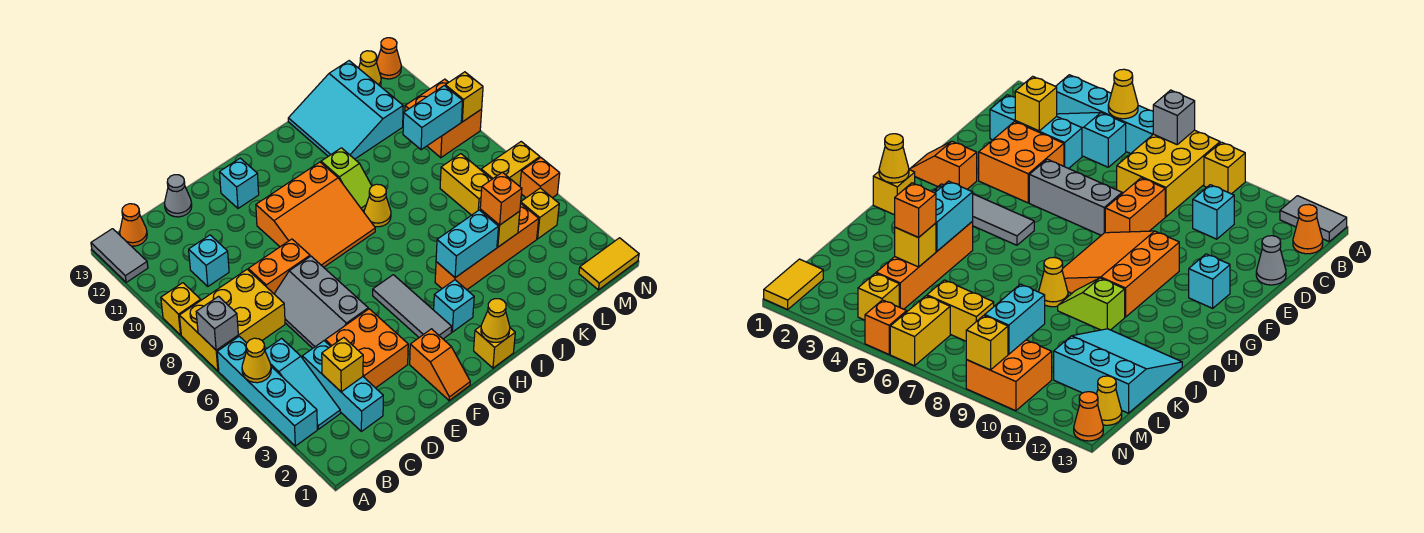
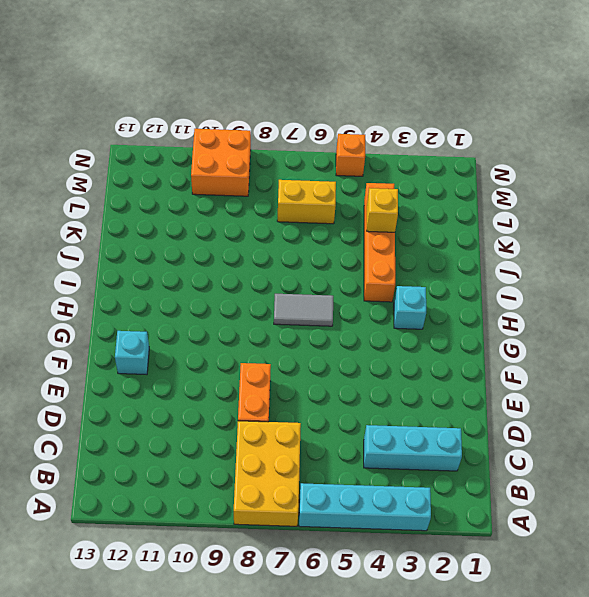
grey 1x2 tile [274,294,333,326] -> grey 1x2 tile moved to [91,229,148,282]
none -> yellow 1x1 brick [161,283,201,335]
none -> cyan 1x3 slope [265,338,340,429]
none -> orange 1x1 cone [120,204,147,246]
none -> cyan 1x1 brick [189,235,229,286]

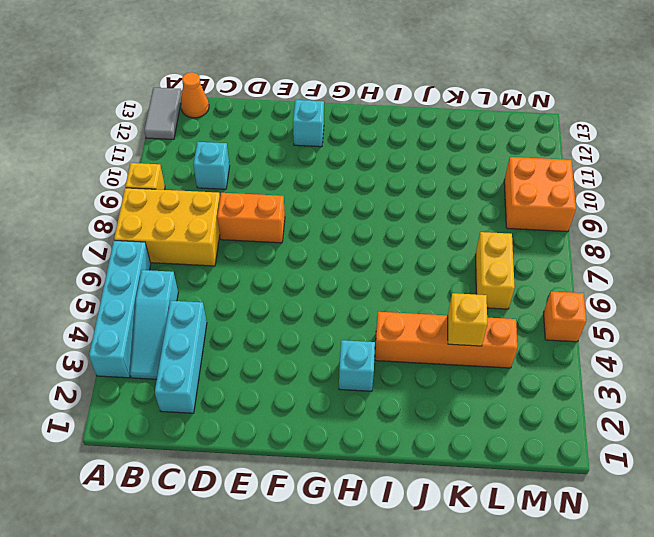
none -> orange 2x2 brick [325,309,408,388]
none -> grey 2x3 slope [274,256,368,348]
none -> grey 1x1 cone [165,175,192,217]
none -> orange 1x2 slope [410,329,470,401]

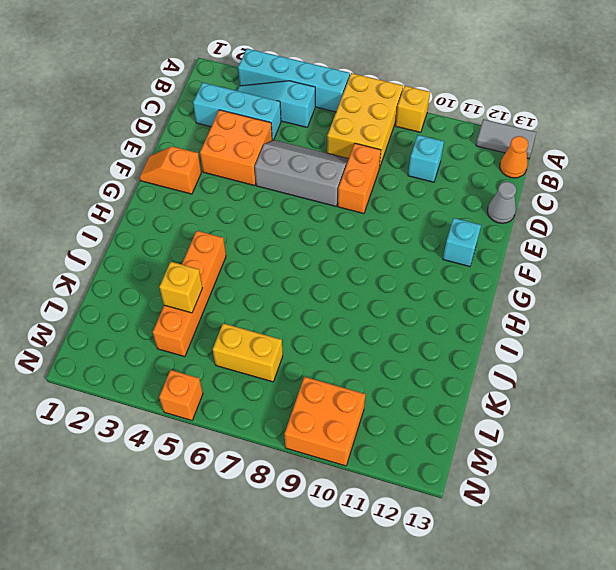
none -> orange 3x3 slope [256,162,375,267]
none -> grey 1x3 tile [373,275,452,339]
none -> yellow 1x1 brick [474,326,515,368]
none -> cyan 1x1 brick [434,280,474,332]

